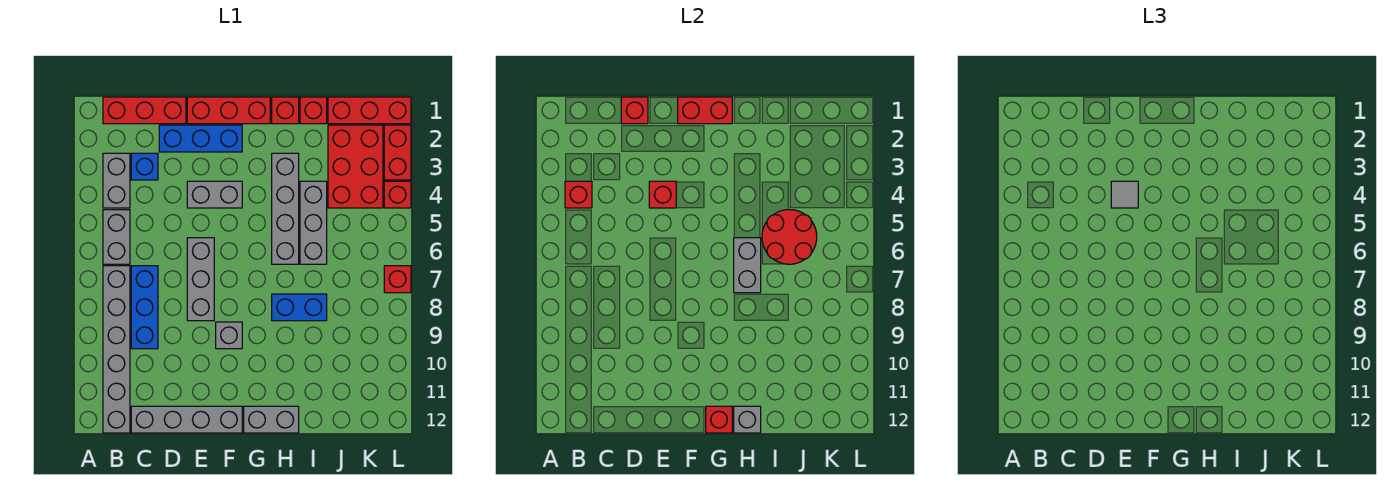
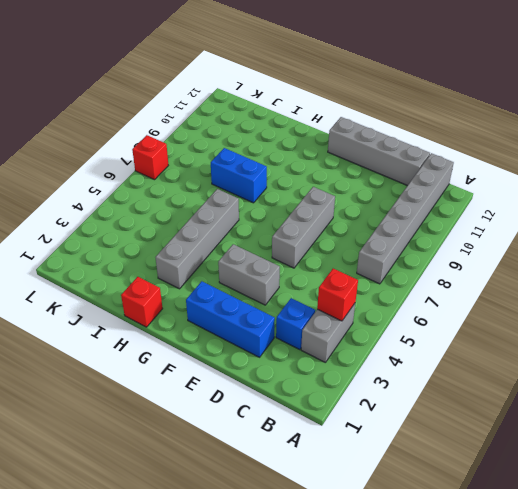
none -> red 1x3 brick [103,97,186,124]
none -> grey 1x2 brick [103,210,130,264]
none -> blue 1x3 brick [131,266,158,349]
none -> red 1x3 brick [187,97,270,124]

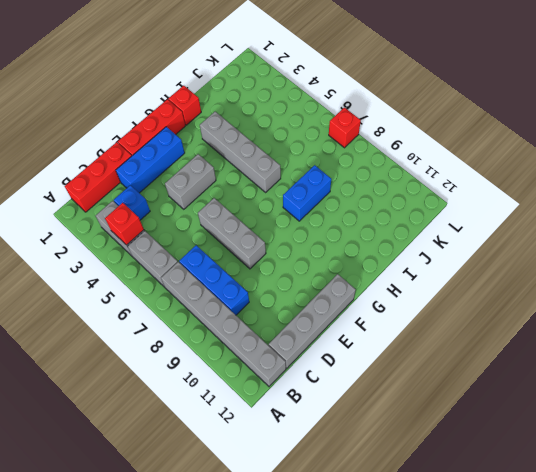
none -> grey 1x1 brick [216,322,242,349]
none -> grey 1x2 brick [244,406,299,433]
none -> red 1x1 brick [300,97,327,124]
none -> grey 1x3 brick [300,181,327,264]

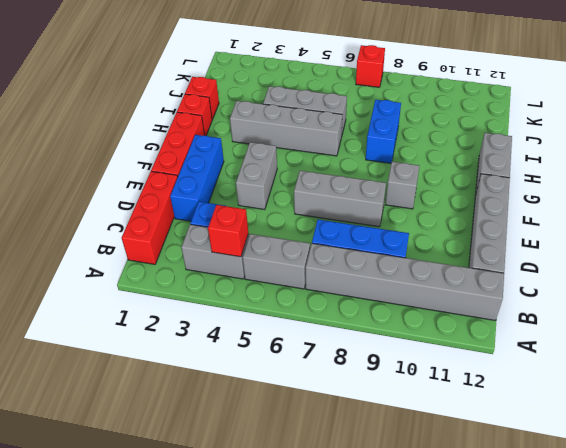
none -> red 1x3 brick [328,97,411,124]
none -> red 2x3 brick [328,125,383,208]
none -> red 1x2 brick [384,125,411,180]
none -> red 1x1 brick [384,181,411,208]

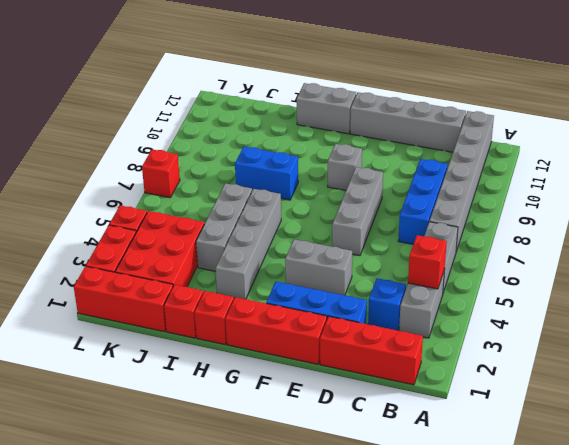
none -> red 1x1 brick [621,97,648,124]
none -> red 1x1 brick [649,181,676,208]
none -> red 1x2 brick [678,97,732,124]
none -> red 1x1 brick [706,406,732,433]

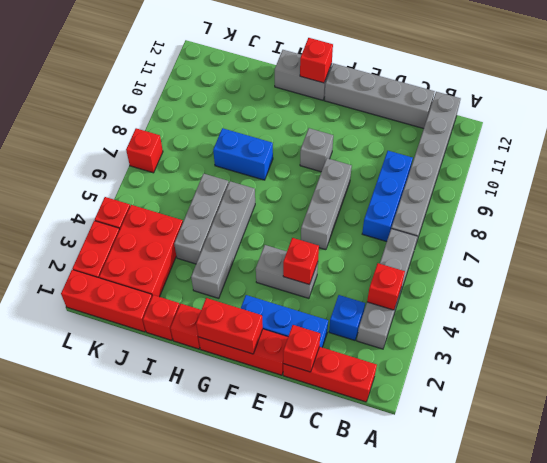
none -> grey 1x2 brick [734,238,761,293]
none -> grey 1x1 brick [734,406,761,433]
none -> red 2x2 round brick [762,210,817,264]
none -> grey 1x1 tile [1111,181,1138,208]

